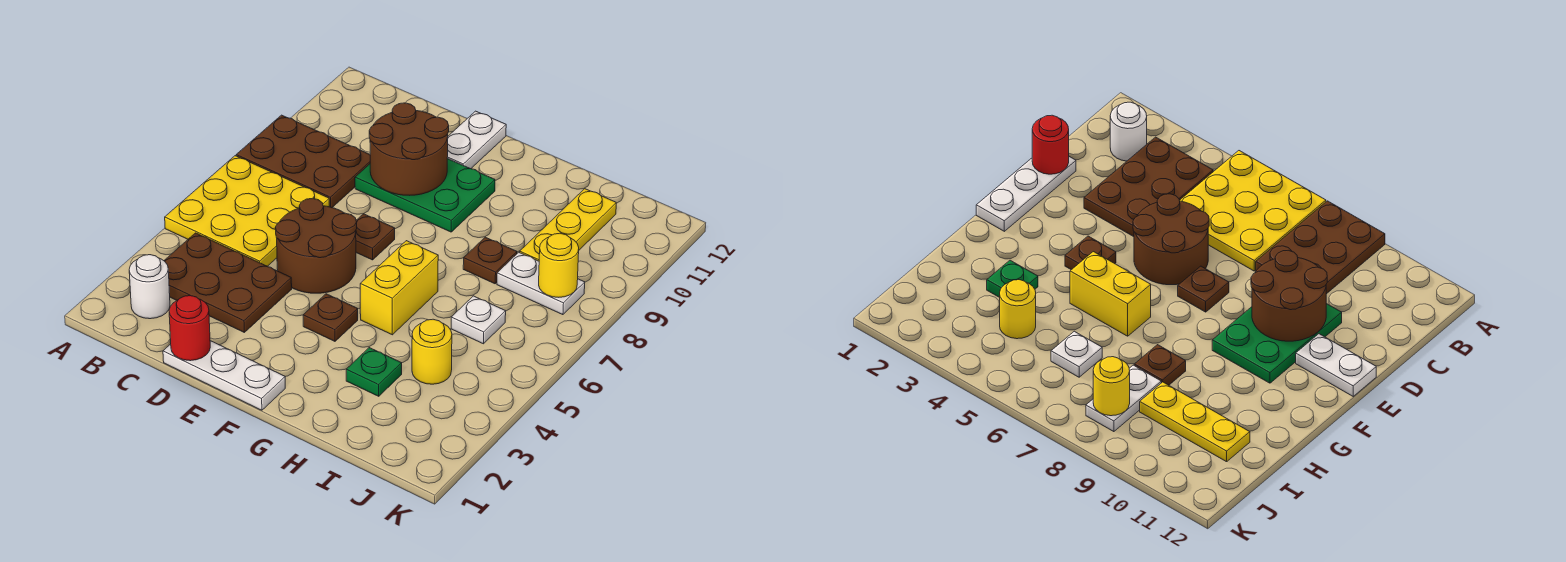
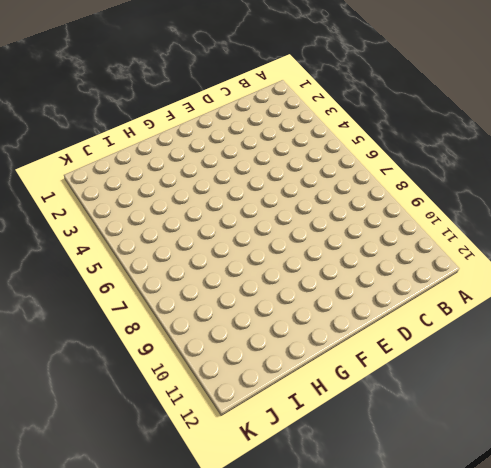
none -> yellow 3x3 plate [165,156,330,266]
none -> brown 2x3 plate [236,115,370,207]
none -> white 1x1 round brick [129,255,170,319]

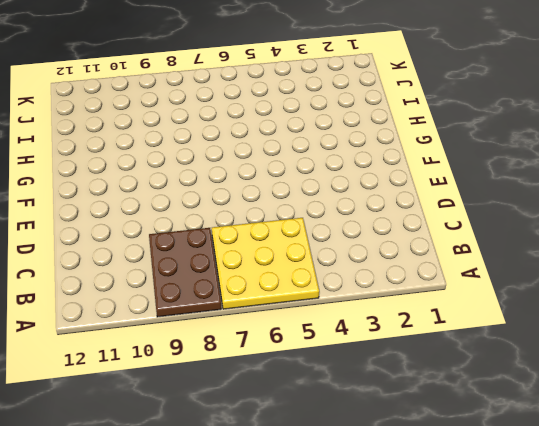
none -> white 1x1 round brick [129,255,170,319]
none -> brown 2x3 plate [164,233,292,332]
none -> white 1x3 plate [163,341,285,410]

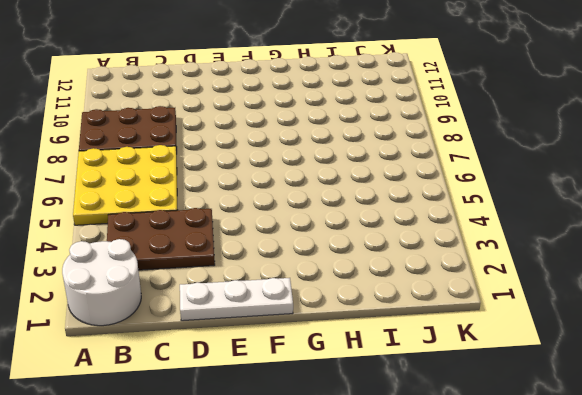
white 2x2 round brick [62,239,141,326] -> white 1x1 round brick [129,255,170,319]
none -> brown 2x2 round brick [275,198,357,293]
none -> green 2x3 plate [355,159,495,232]
none -> brown 1x1 plate [356,214,395,260]

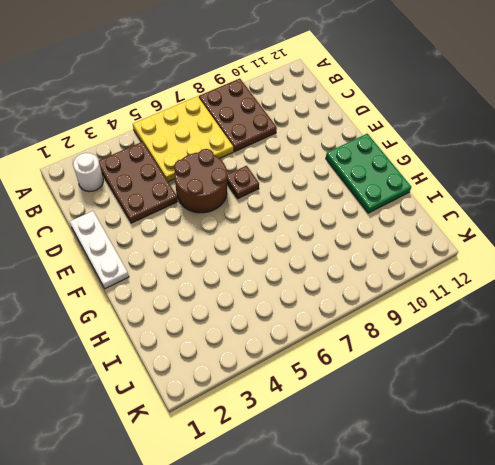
green 2x3 plate [326,134,411,213] -> green 2x3 plate moved to [355,159,495,232]
none -> white 1x2 plate [447,111,506,169]
none -> brown 1x1 plate [303,294,358,341]
none -> yellow 1x2 brick [360,241,438,335]

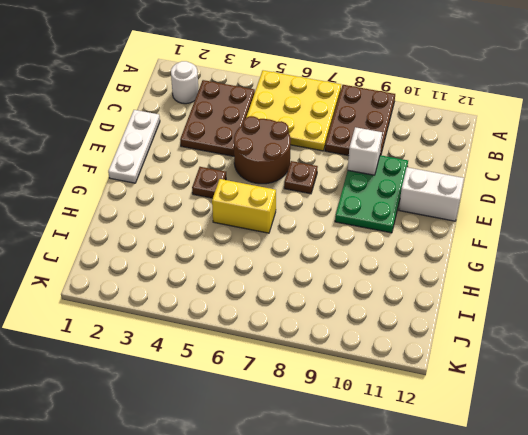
white 1x1 brick [348,127,382,175] -> brown 2x2 round brick [369,103,449,195]
white 1x2 brick [399,167,464,221] -> white 1x2 plate [447,111,506,169]
none -> green 1x1 plate [346,348,402,396]
none -> brown 1x1 plate [463,237,517,284]
none -> yellow 1x1 round brick [412,319,452,384]

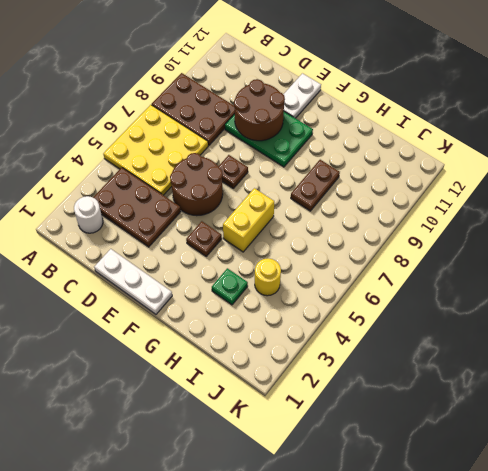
brown 1x2 plate [291,160,340,211] -> brown 1x1 plate [463,237,517,284]
none -> white 1x1 plate [451,296,506,344]
none -> white 1x2 plate [497,252,585,315]
none -> yellow 1x3 plate [520,189,616,261]

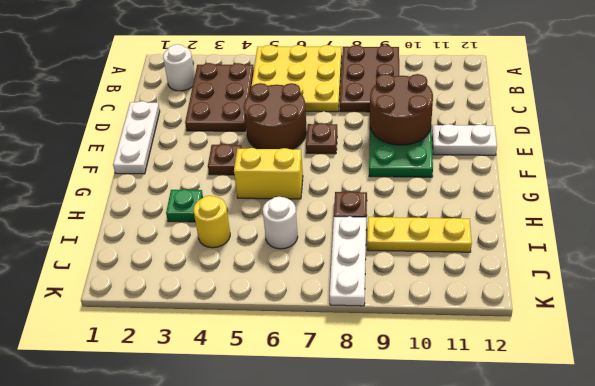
white 1x1 round brick [263,197,298,249] -> white 1x1 plate [451,296,506,344]
white 1x3 plate [330,216,366,306] -> white 1x2 plate [497,252,585,315]
none -> red 1x1 round brick [169,296,210,361]
none -> yellow 1x1 round brick [539,233,579,297]

